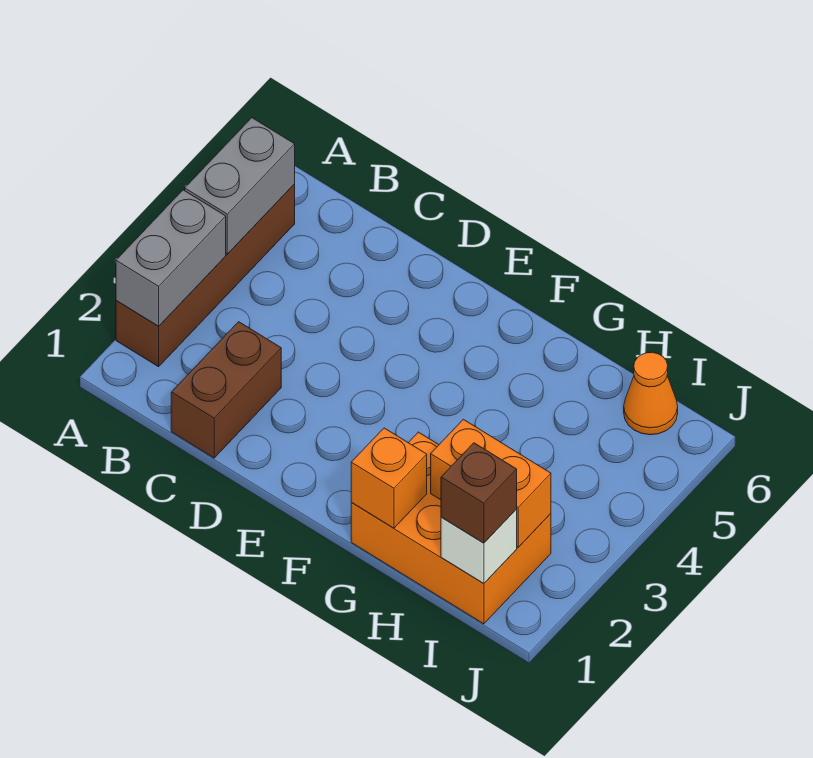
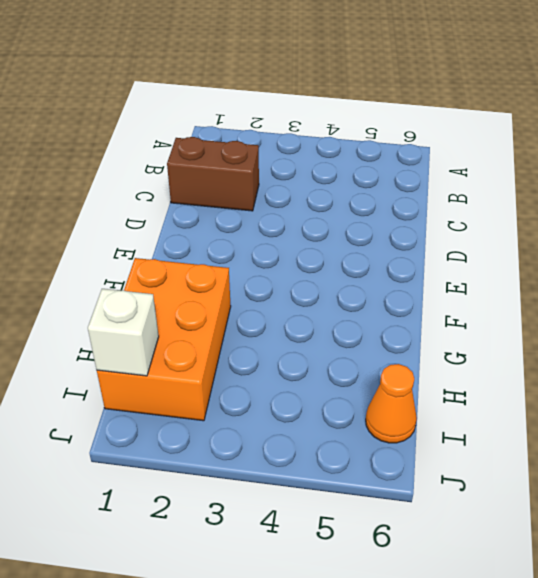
none -> brown 1x4 brick [116,184,295,367]
none -> grey 1x2 brick [116,190,226,326]

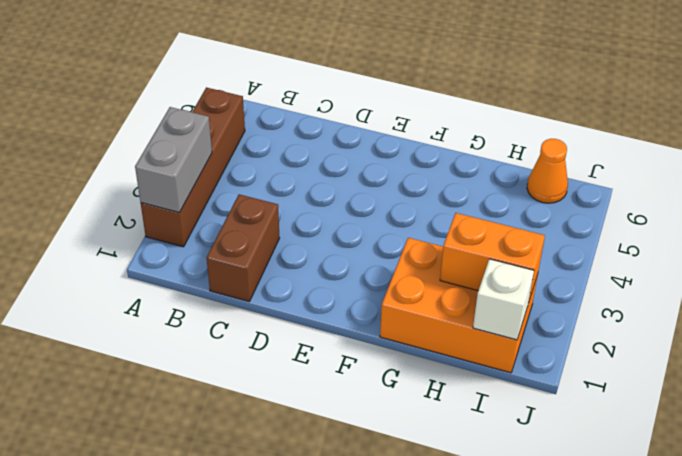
none -> grey 1x2 brick [185,118,295,254]
none -> orange 1x1 brick [351,428,427,528]

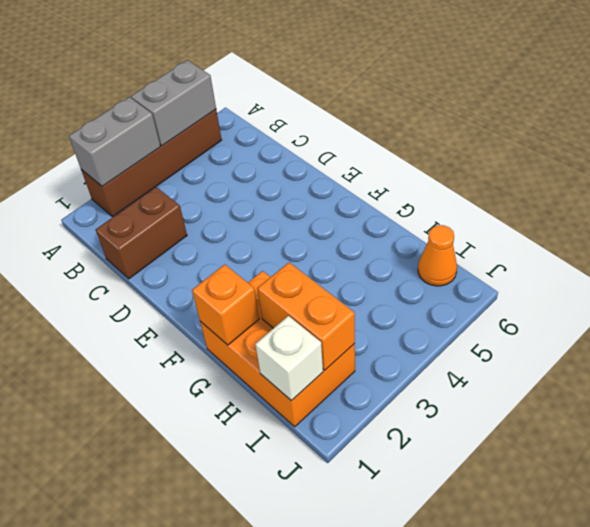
none -> brown 1x1 brick [441,443,517,543]

